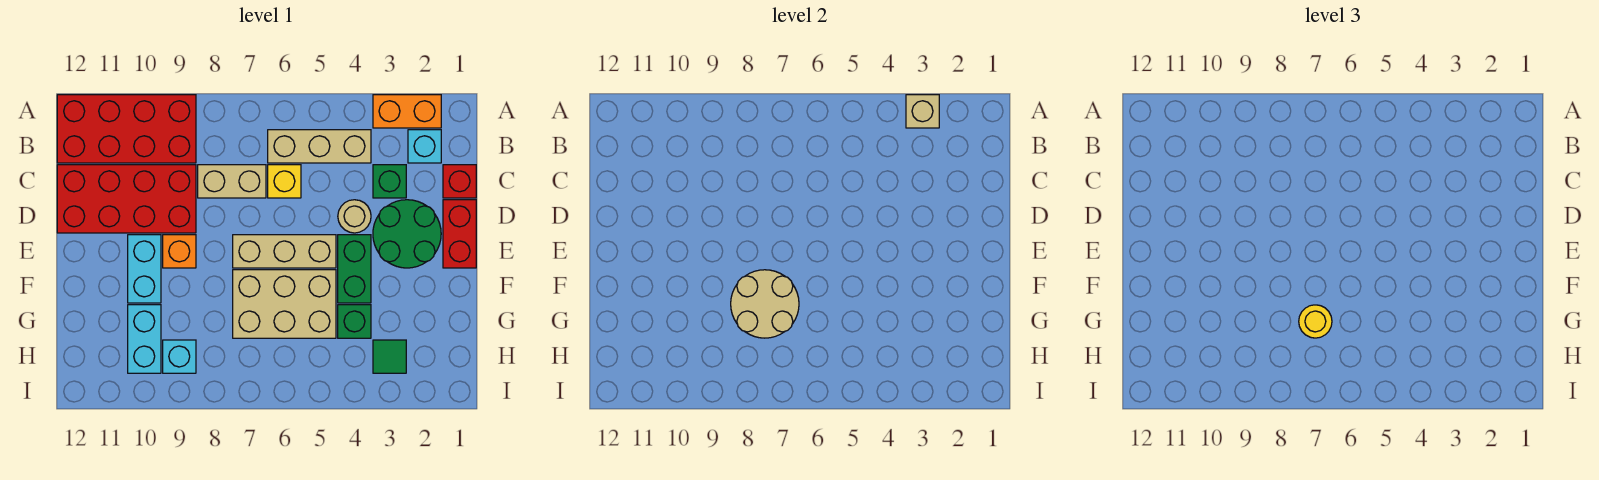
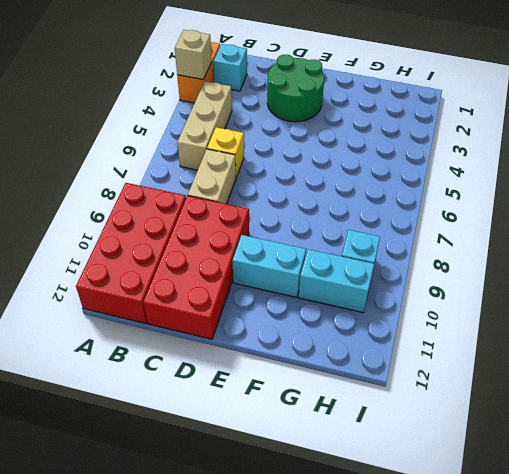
none -> red 1x1 brick [443,165,476,198]
none -> green 1x1 brick [373,165,406,198]
none -> red 1x2 brick [443,200,476,268]

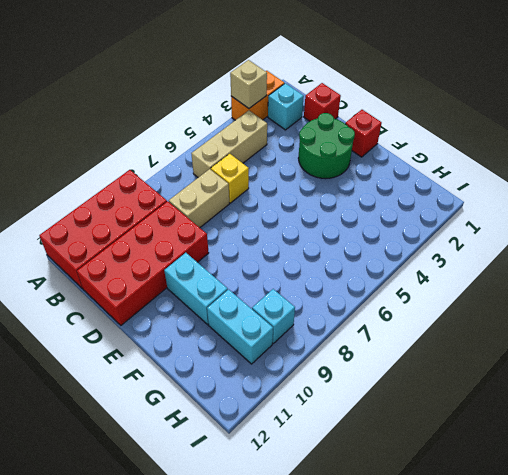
red 1x1 brick [345,110,382,157] -> red 1x2 brick [443,200,476,268]
none -> green 1x1 brick [373,165,406,198]
none -> tan 1x1 round brick [338,200,371,233]
none -> green 1x2 brick [338,235,371,303]

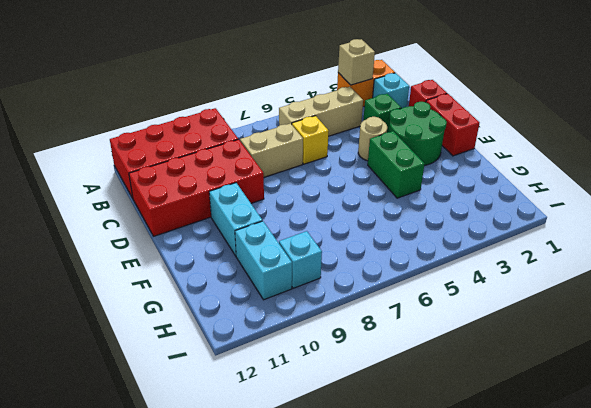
none -> tan 1x3 brick [233,235,336,268]
none -> orange 1x1 brick [163,235,196,268]
none -> tan 2x3 brick [233,270,336,338]

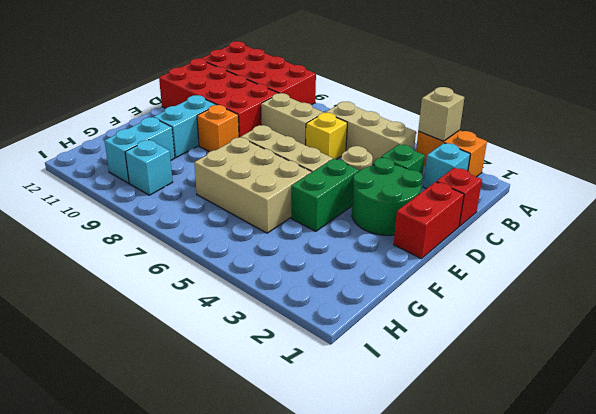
none -> green 1x1 brick [338,305,371,338]
none -> green 1x1 tile [373,340,406,373]
none -> tan 2x2 round brick [731,270,799,338]

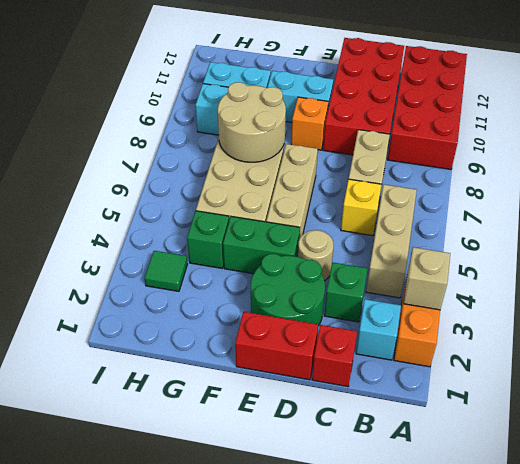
none -> yellow 1x1 round brick [1299,305,1332,338]

